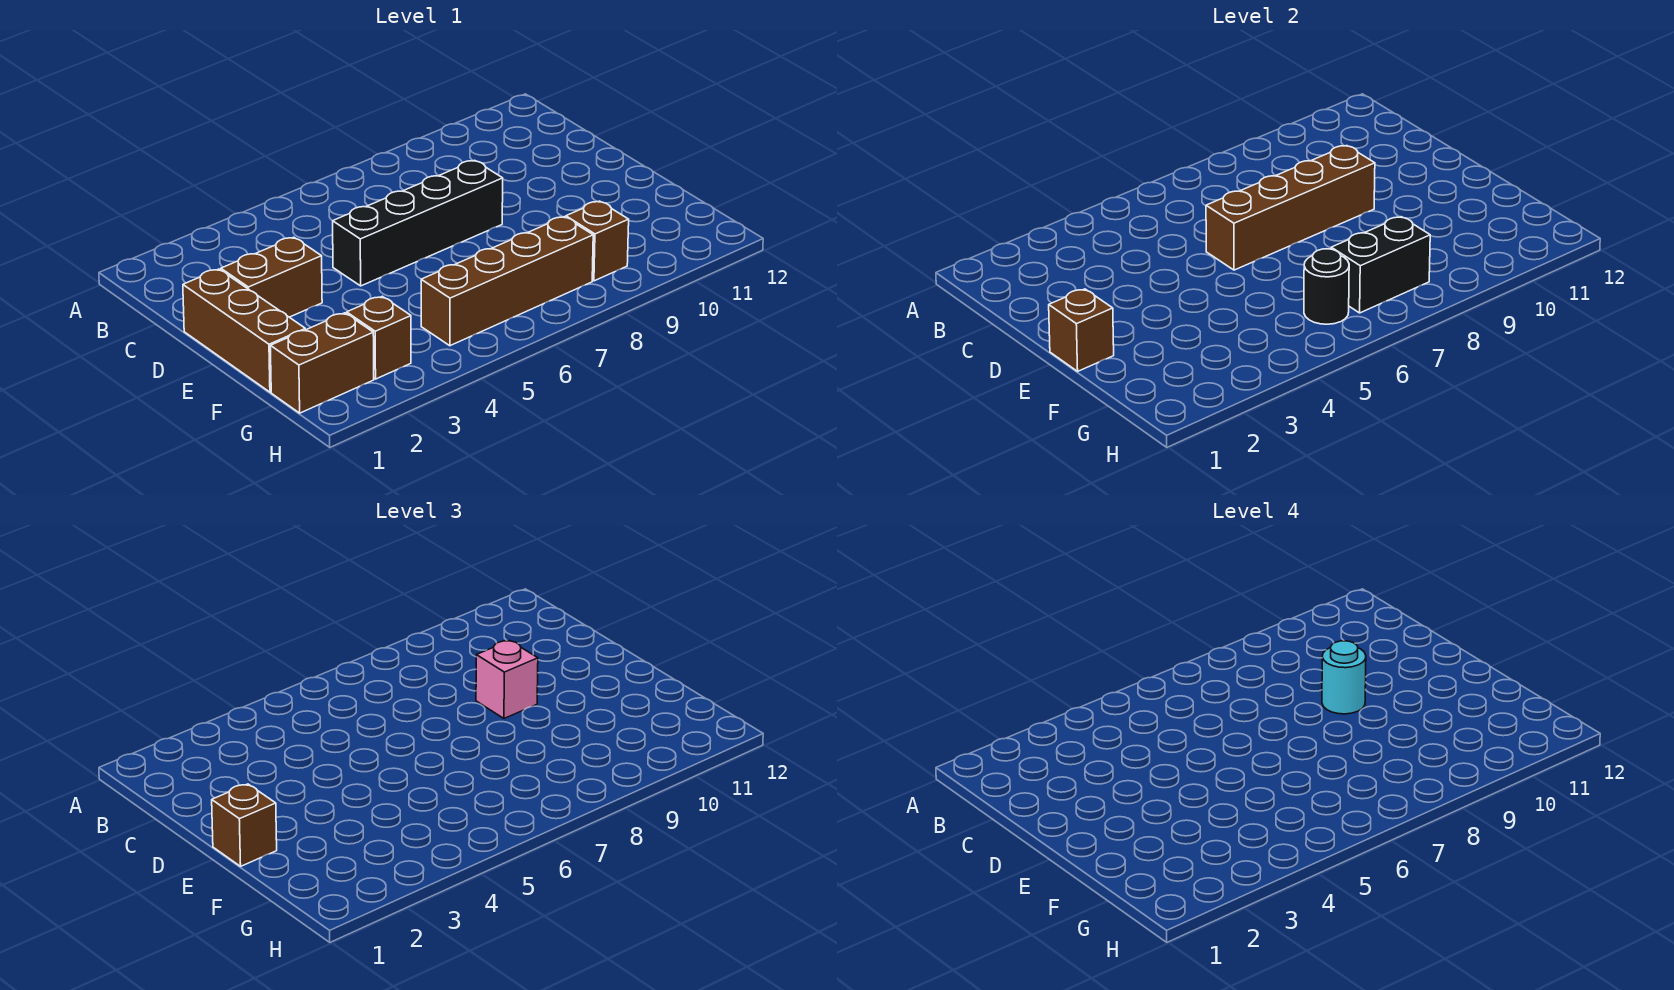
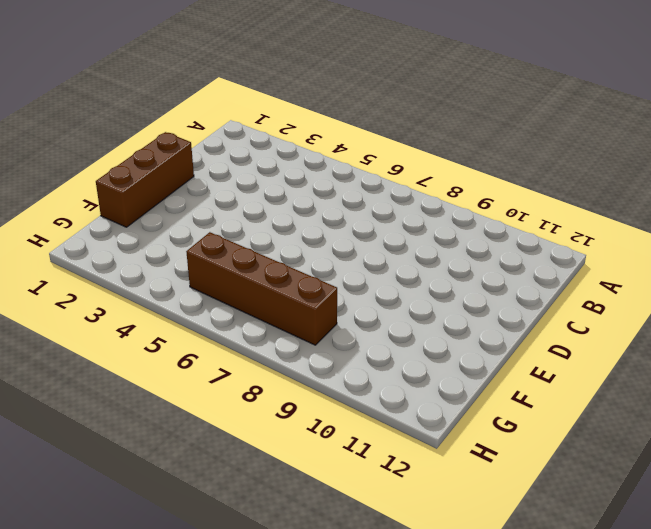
none -> brown 1x2 brick [221,237,322,317]
none -> black 1x4 brick [333,160,503,286]
none -> brown 1x2 brick [270,313,374,413]

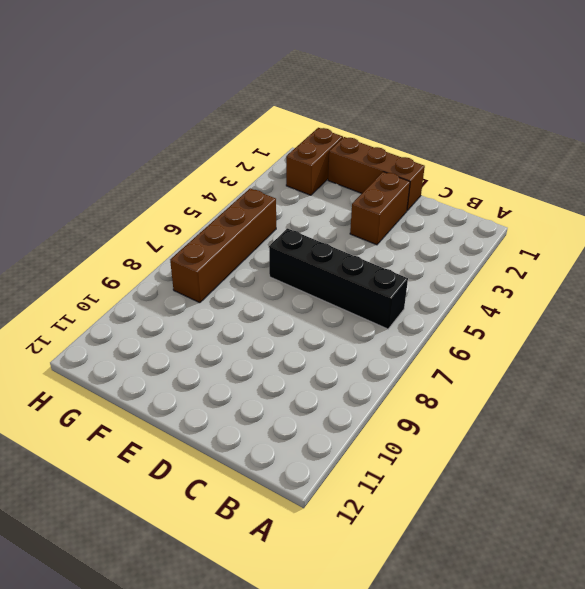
black 1x4 brick [269,228,408,329] -> black 1x4 brick turned to [333,160,503,286]
none -> brown 1x1 brick [347,296,411,379]
none -> brown 1x1 brick [566,201,629,281]
none -> brown 1x4 brick [1206,146,1375,270]

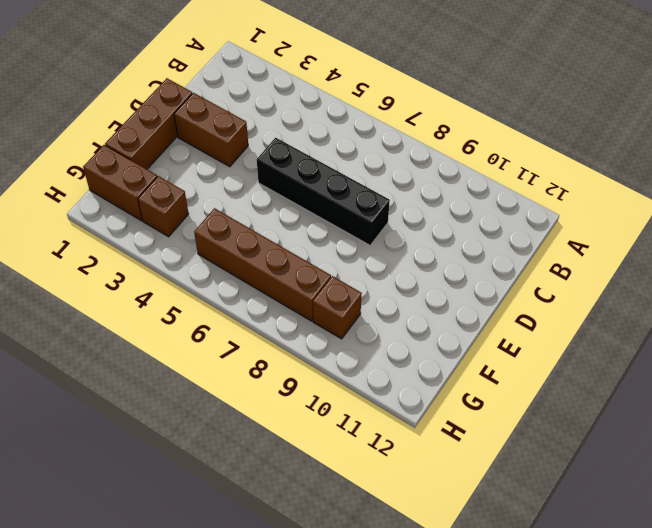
none -> brown 1x4 brick [1206,146,1375,270]
none -> brown 1x1 brick [1049,289,1114,371]
none -> black 1x1 round brick [1304,249,1349,324]

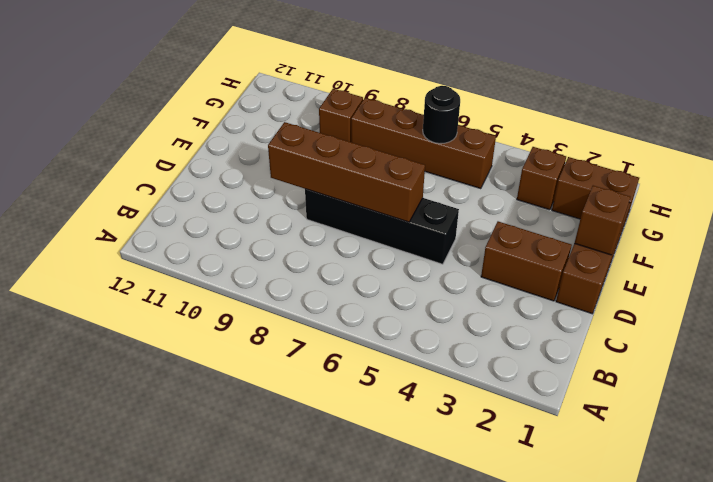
none -> black 1x2 brick [1331,217,1430,313]
none -> pink 1x1 brick [476,641,538,718]
none -> brown 1x1 brick [212,784,277,866]

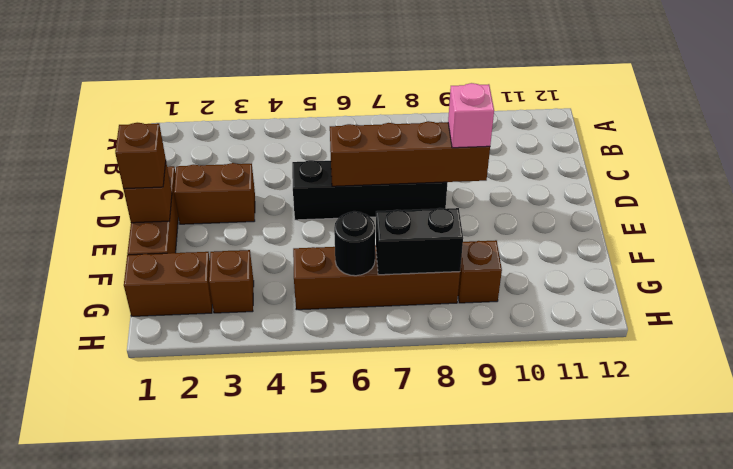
none -> cyan 1x1 round brick [1322,641,1366,714]

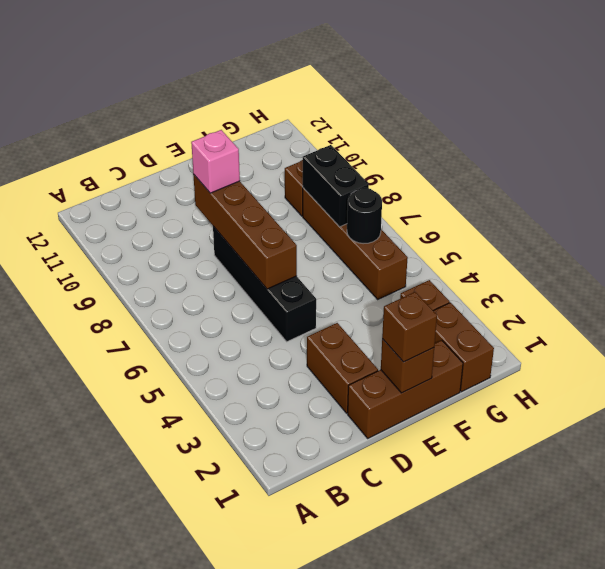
none -> cyan 1x1 round brick [1322,641,1366,714]

